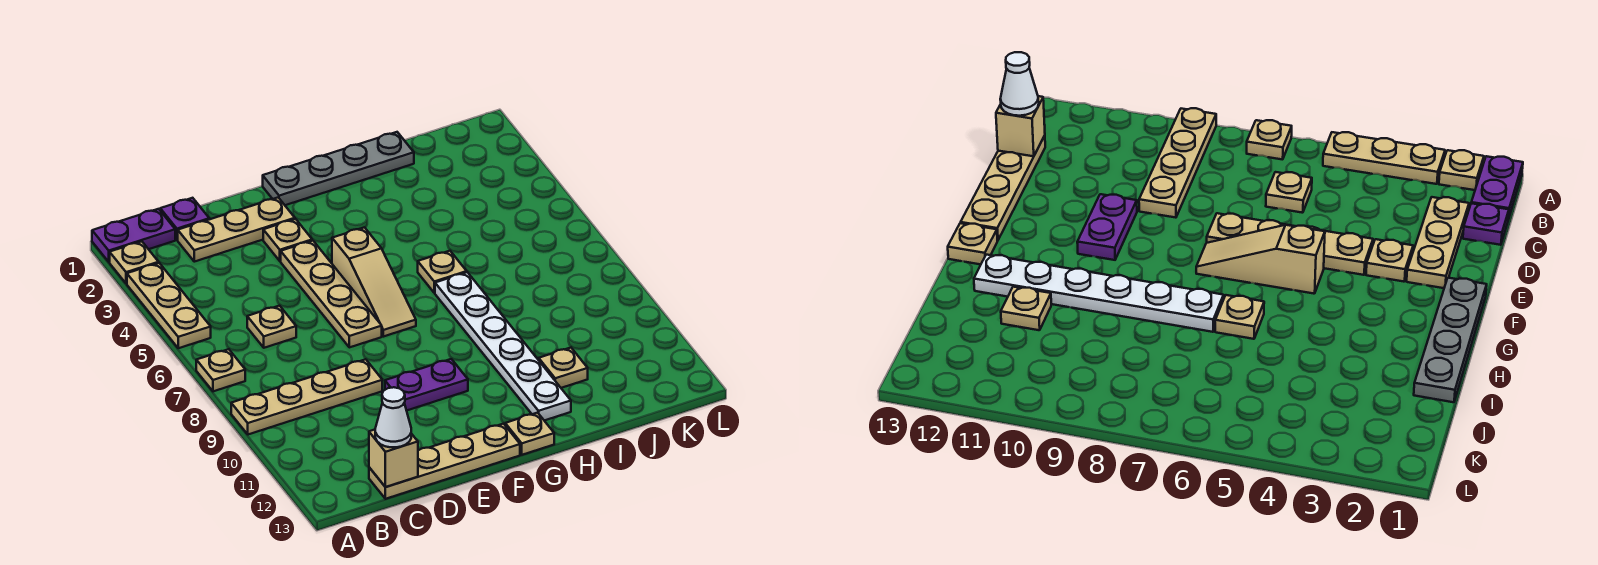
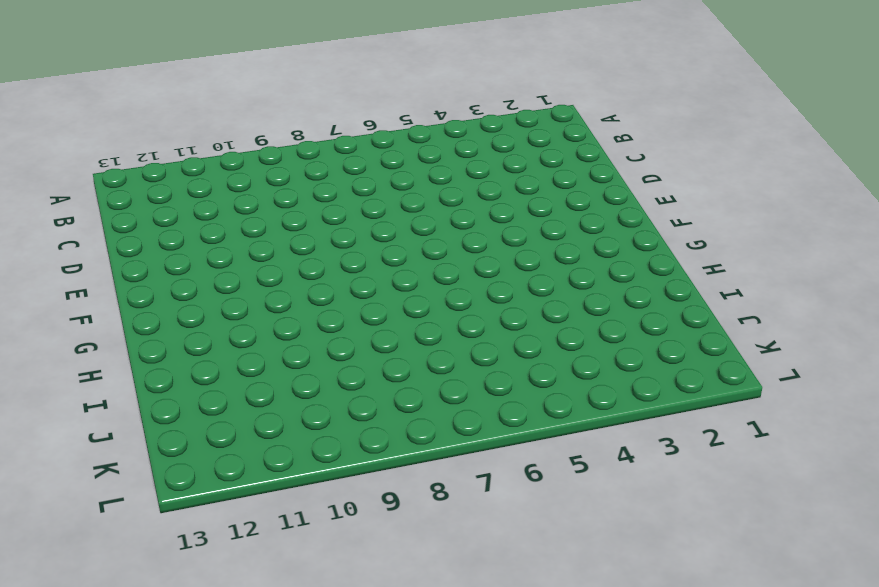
none -> purple 1x2 plate [92,209,175,262]
none -> tan 1x1 plate [110,241,159,284]
none -> tan 1x3 plate [127,263,211,348]

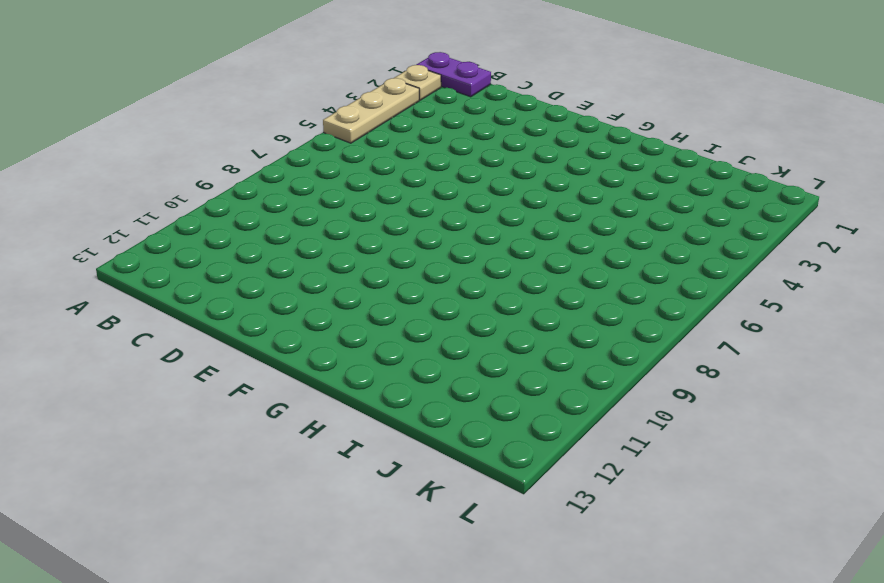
none -> tan 1x1 plate [196,349,245,391]
none -> tan 1x4 plate [231,359,382,434]
none -> purple 1x1 plate [160,198,209,240]

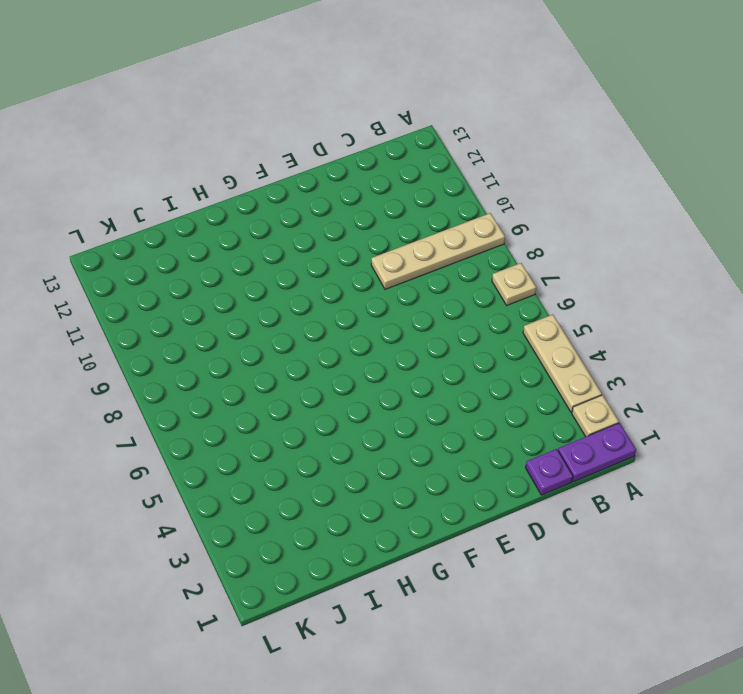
none -> tan 1x3 plate [178,198,295,262]
none -> tan 1x1 plate [247,306,296,348]
none -> tan 1x4 plate [369,424,520,499]

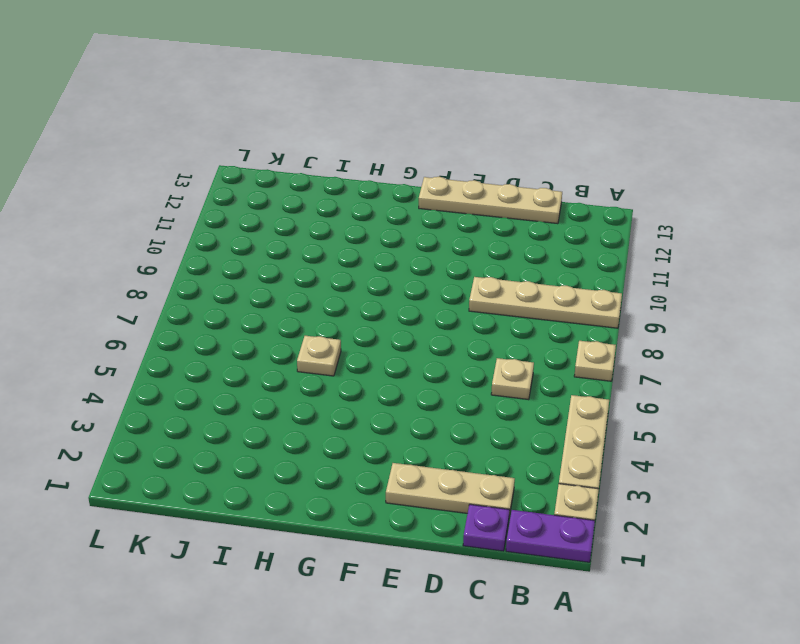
none -> tan 1x1 plate [263,219,312,261]
none -> tan 1x4 plate [281,241,382,347]
none -> purple 1x2 plate [385,359,468,411]

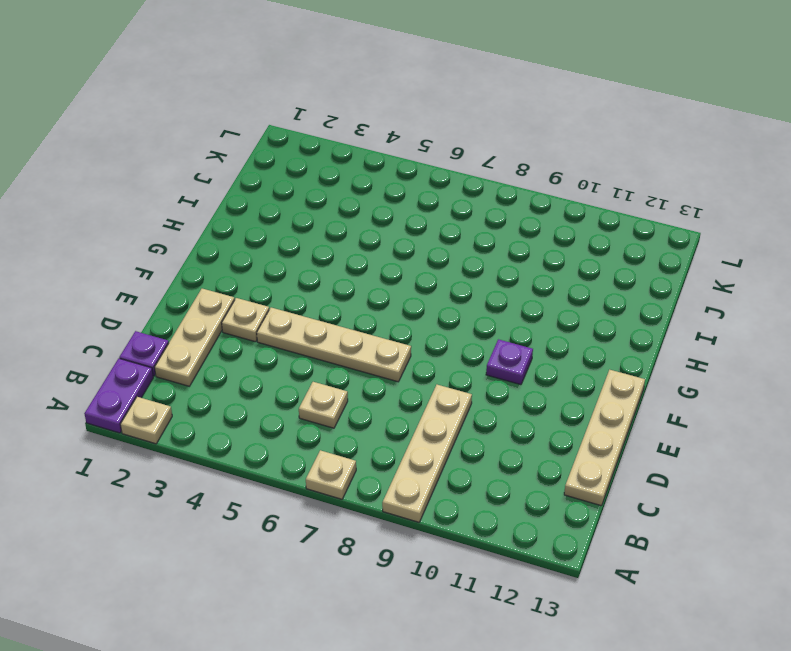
purple 1x1 plate [486,339,533,385] -> purple 1x2 plate [385,359,468,411]
none -> tan 1x3 plate [127,263,211,348]
none -> grey 1x4 plate [263,132,414,205]
none -> tan 1x3 slope [332,227,416,337]

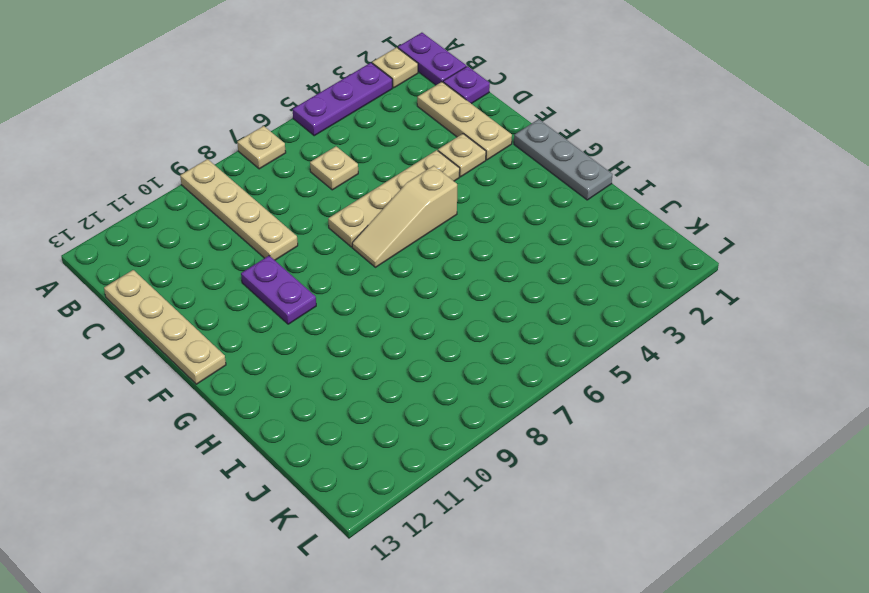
purple 1x3 plate [293,63,392,136] -> tan 1x3 plate [127,263,211,348]
grey 1x3 plate [514,119,613,200] -> grey 1x4 plate [263,132,414,205]
none -> tan 1x1 plate [505,413,554,455]
none -> tan 1x1 plate [418,251,467,293]
none -> white 1x6 plate [435,272,571,421]

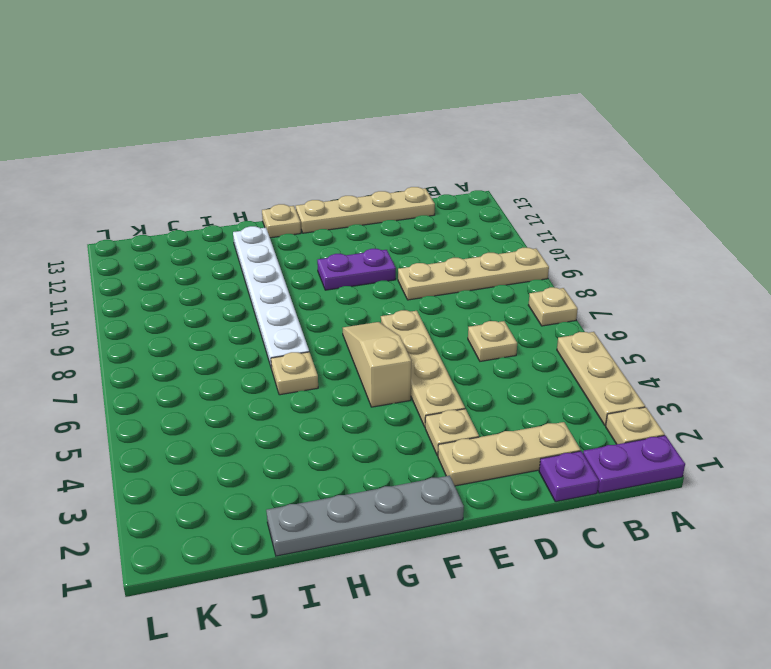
none -> tan 1x1 plate [539,348,588,388]
none -> tan 1x1 brick [369,430,418,487]
none -> white 1x1 cone [375,387,411,447]

